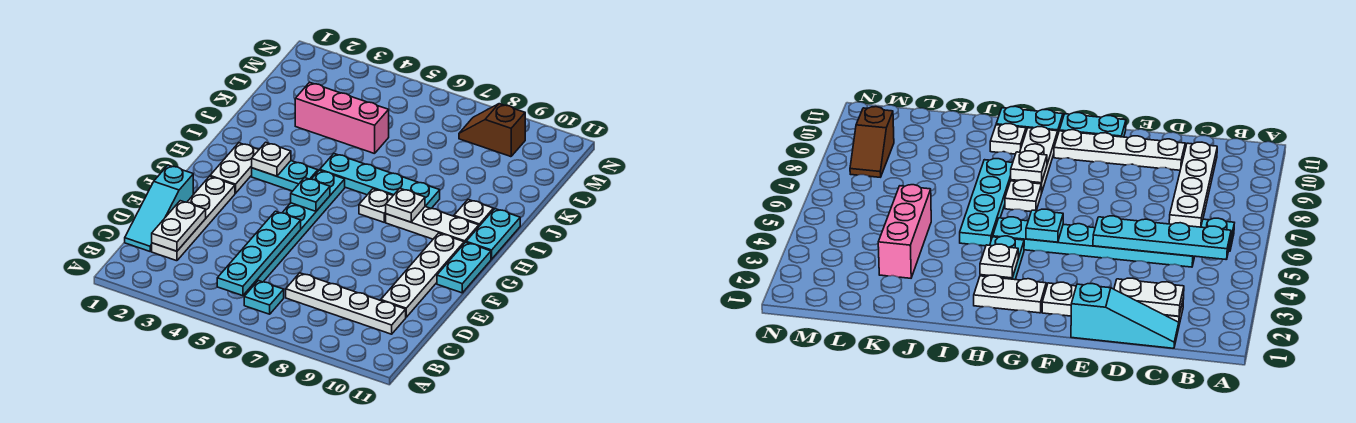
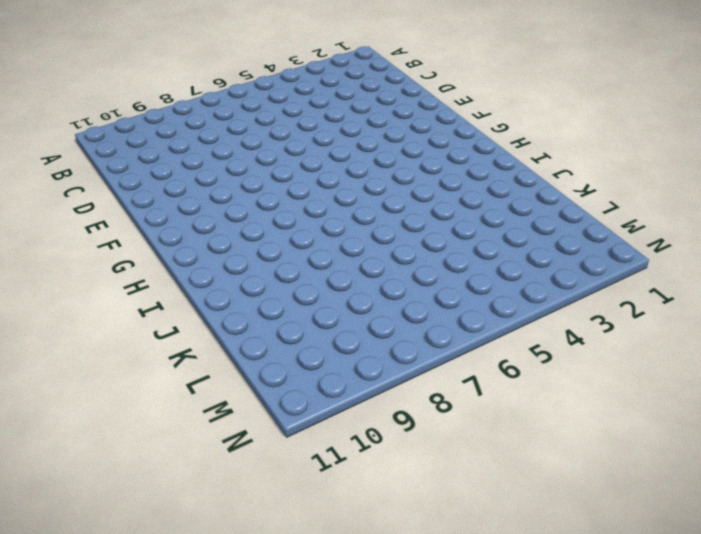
none -> cyan 1x1 plate [244,281,284,314]
none -> cyan 1x3 slope [125,165,193,251]
none -> white 1x4 plate [152,176,235,261]

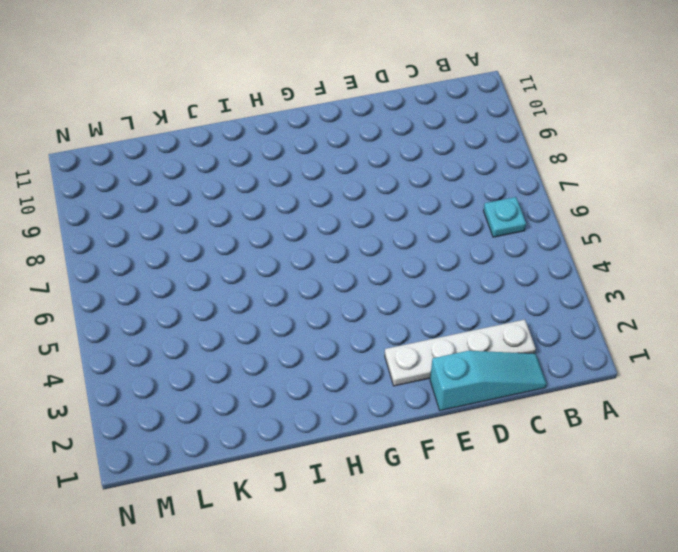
none -> cyan 1x6 plate [252,170,345,287]
none -> white 1x4 plate [286,273,406,334]
none -> white 1x4 plate [381,233,464,317]

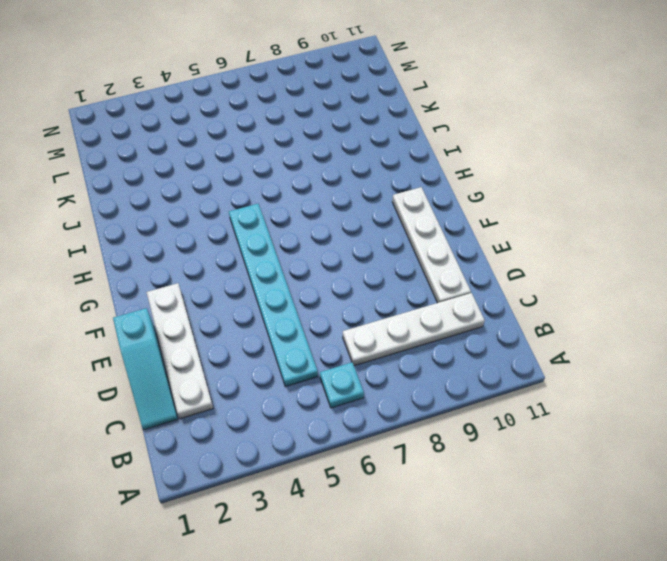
none -> cyan 1x2 plate [437,242,491,293]
none -> white 1x2 plate [210,143,259,193]
none -> cyan 1x2 plate [252,161,318,191]

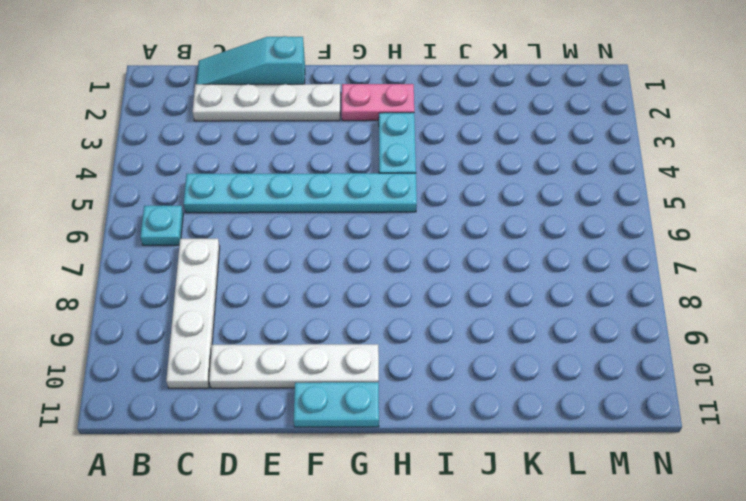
pink 1x2 plate [342,84,414,121] -> white 1x2 plate [210,143,259,193]
none -> white 1x1 plate [359,189,393,222]
none -> white 1x3 plate [386,207,479,243]
none -> cyan 1x2 plate [466,209,520,259]

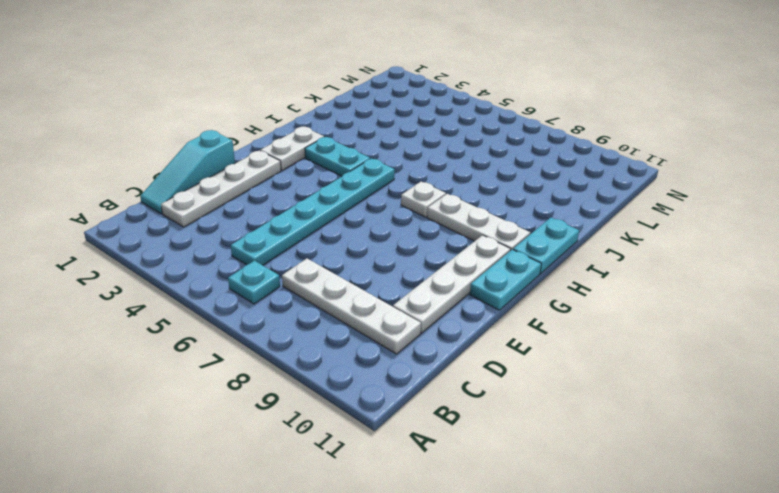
none -> cyan 1x4 plate [320,154,440,208]
none -> white 1x1 plate [454,200,493,226]
none -> pink 1x3 brick [295,82,389,154]

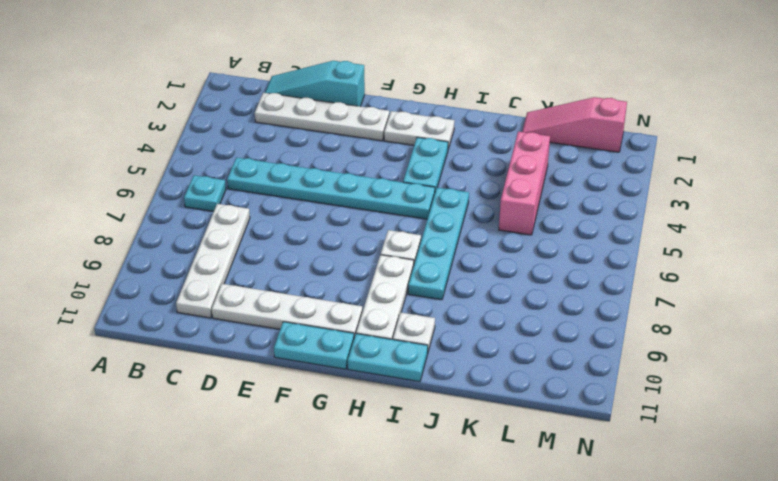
pink 1x3 slope [522,97,627,152] -> none
none -> brown 1x2 slope [459,104,525,157]
none -> cyan 1x4 plate [217,211,301,296]
none -> white 1x2 plate [152,201,206,251]

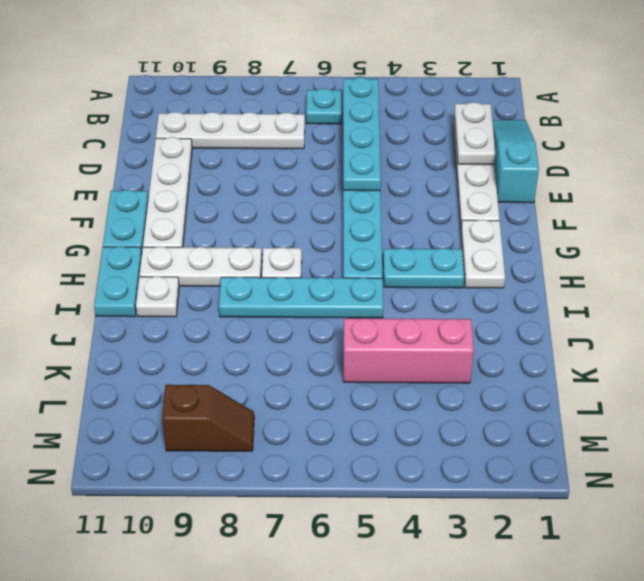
none -> cyan 1x1 plate [291,178,330,211]
none -> white 1x1 plate [252,142,291,176]
none -> white 1x1 plate [386,188,425,222]

